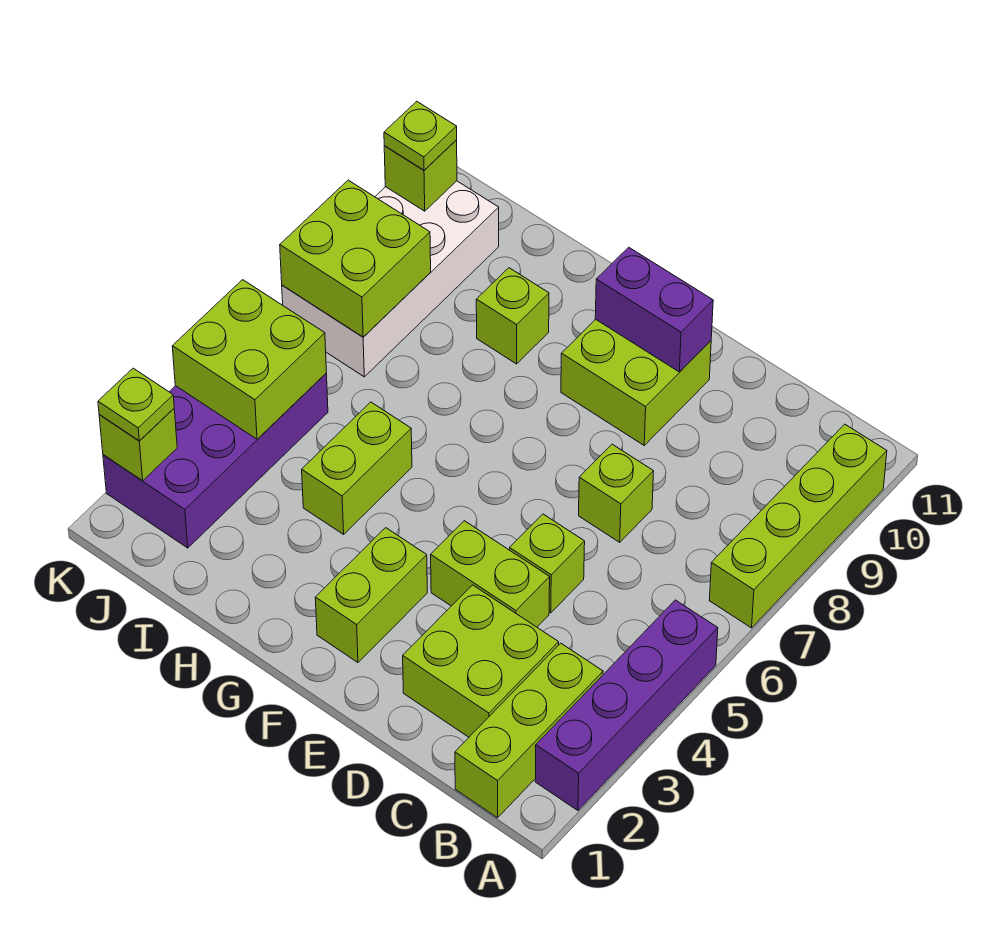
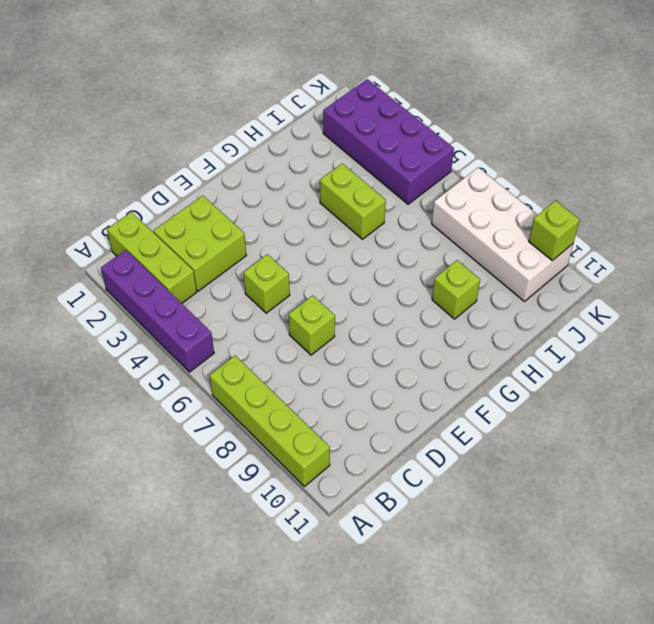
none -> lime 1x2 brick [431,521,550,627]
none -> lime 2x2 brick [561,319,711,445]
none -> lime 1x2 brick [315,528,427,662]

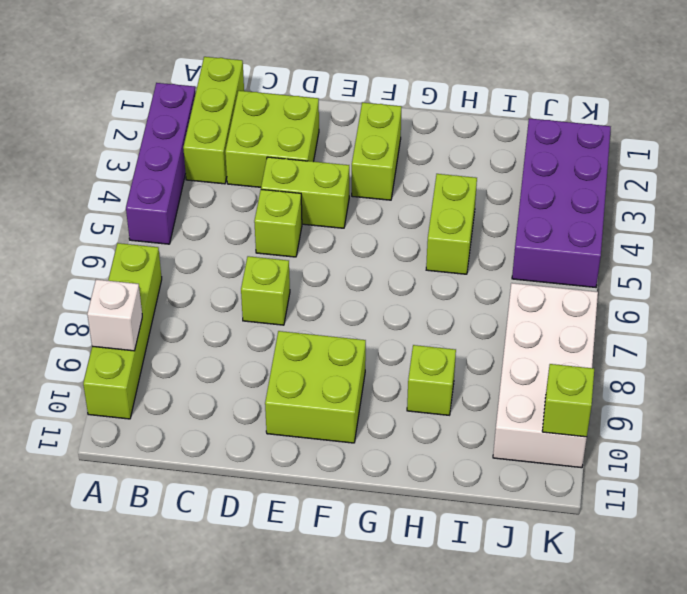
white 1x1 brick [87,279,142,351] -> none
none -> purple 1x2 brick [595,247,713,372]
none -> lime 2x2 brick [172,280,326,439]
none -> lime 2x2 brick [280,180,431,337]

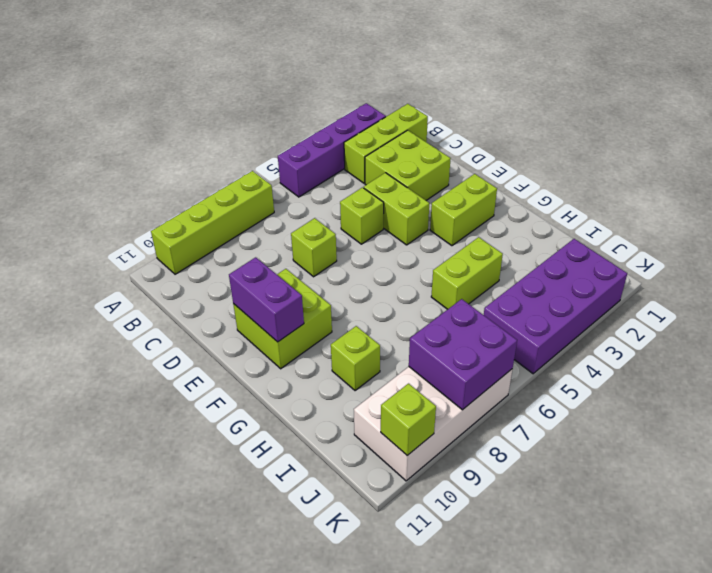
purple 2x2 brick [409,299,517,410] -> lime 2x2 brick [280,180,431,337]
none -> lime 2x2 brick [172,280,326,439]
none -> lime 1x1 brick [99,409,177,481]
none -> lime 1x1 plate [98,368,174,441]

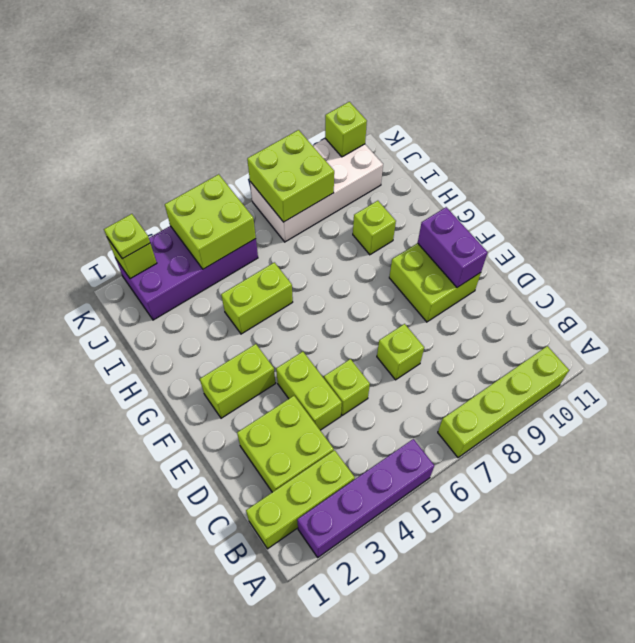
none -> lime 1x1 plate [384,101,457,170]

